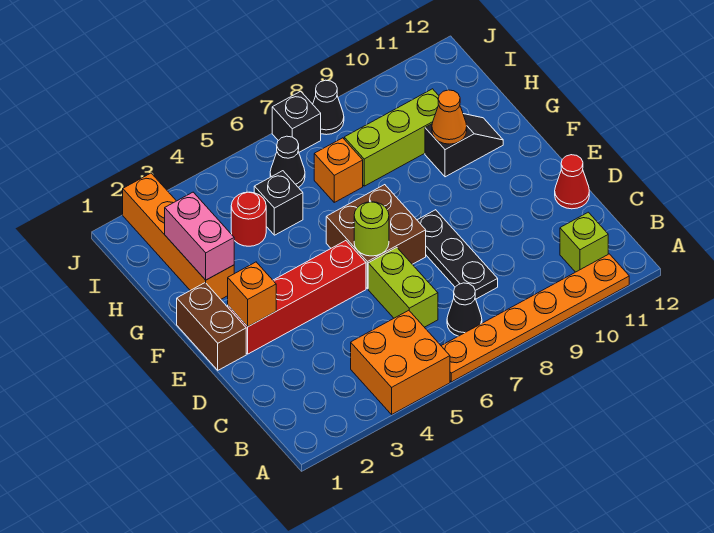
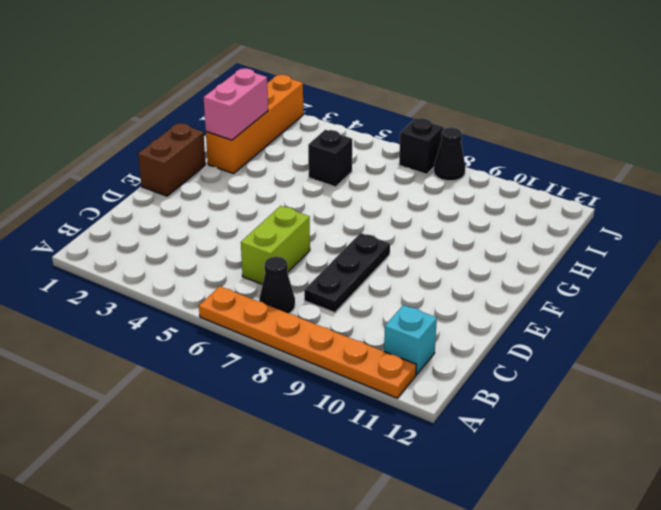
cyan 1x1 brick [384,305,437,375] -> lime 1x1 brick [560,212,608,272]
none -> orange 2x2 brick [351,310,450,414]
none -> red 1x1 cone [555,155,589,209]
none -> red 1x4 brick [228,241,366,354]

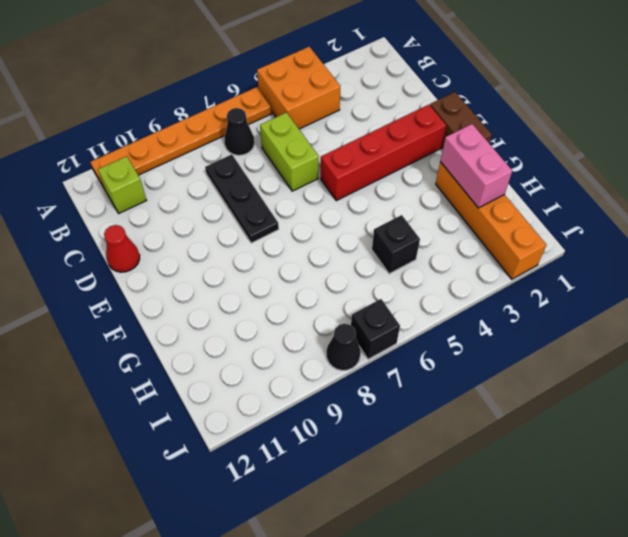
none -> brown 2x2 brick [326,185,426,289]
none -> black 1x2 slope [425,114,503,177]
none -> red 1x1 round brick [231,192,266,246]

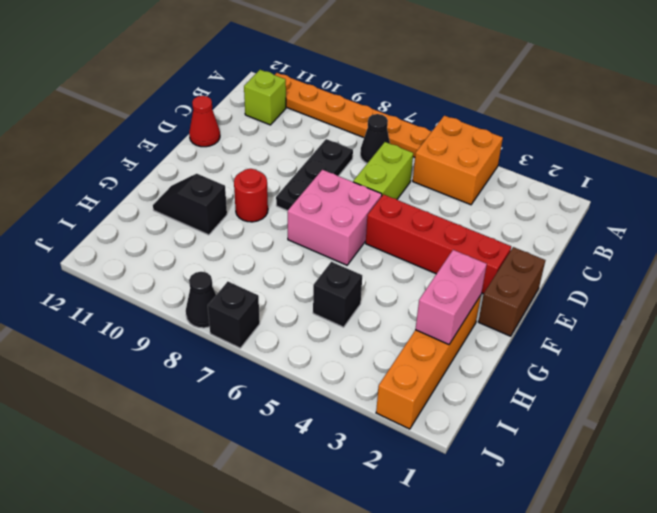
pink 2x2 brick [288,170,382,265] -> brown 2x2 brick [326,185,426,289]
red 1x1 round brick [234,169,268,222] -> red 1x1 round brick moved to [231,192,266,246]
none -> orange 1x1 brick [314,138,363,202]
none -> lime 1x3 brick [344,89,439,186]
none -> black 1x1 cone [270,136,305,187]

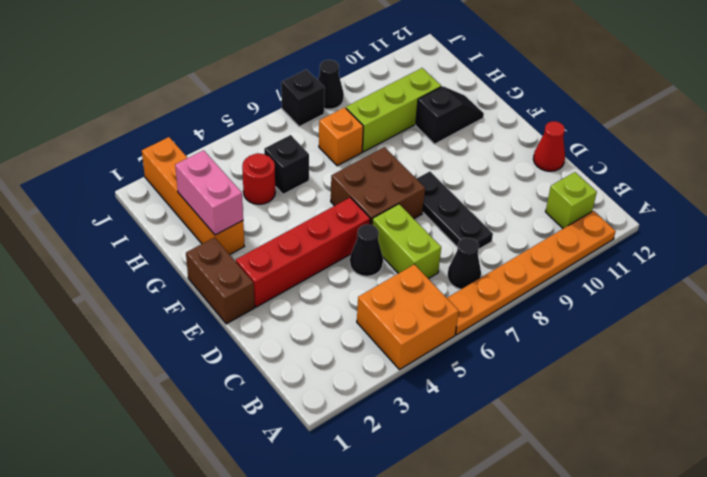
black 1x1 cone [350,224,383,276] -> black 1x1 cone moved to [270,136,305,187]
none -> orange 1x1 brick [228,262,276,327]
none -> lime 1x1 round brick [354,202,389,256]
none -> orange 1x1 cone [432,90,467,144]

